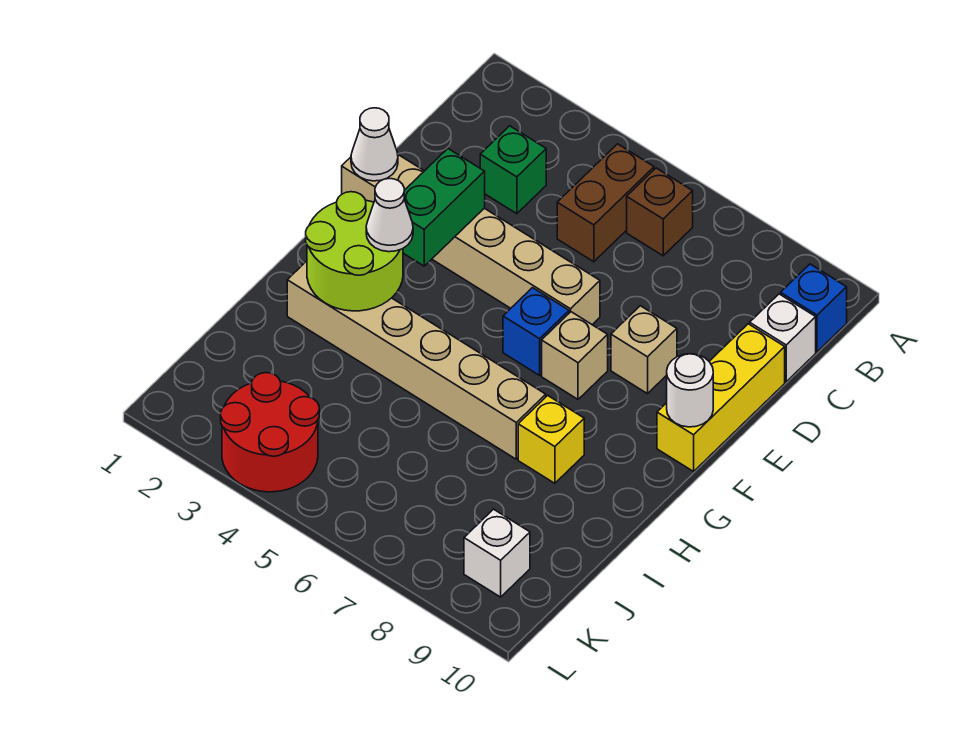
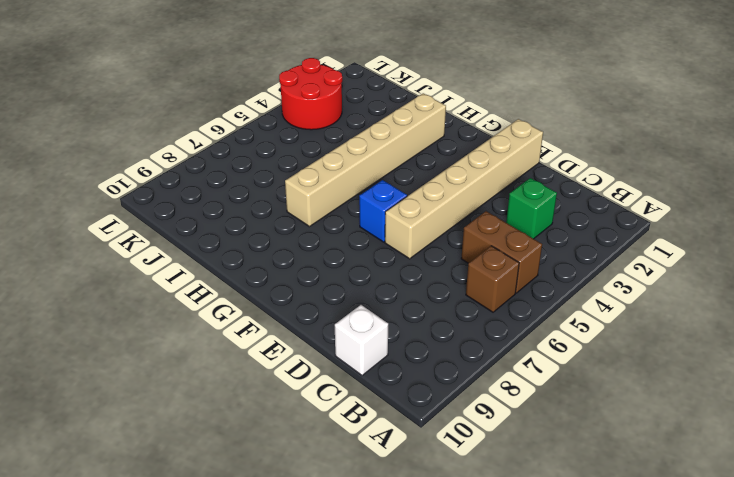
none -> blue 1x1 brick [781,264,847,352]
none -> yellow 1x3 brick [657,324,785,471]
none -> tan 1x1 brick [611,306,677,394]

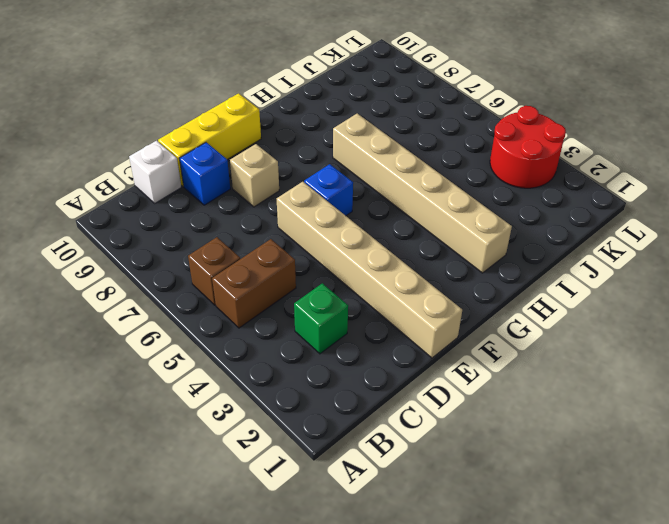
blue 1x1 brick [179,142,230,205] -> blue 1x1 brick moved to [781,264,847,352]
none -> tan 1x1 brick [542,312,608,399]
none -> yellow 1x1 brick [518,395,584,483]
none -> white 1x1 brick [464,509,530,597]

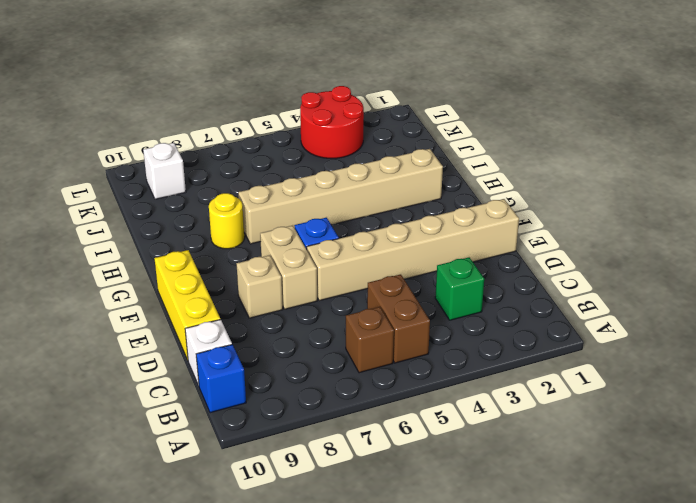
tan 1x2 brick [260,225,317,309] -> tan 1x1 brick [542,312,608,399]
yellow 1x1 round brick [209,193,244,249] -> yellow 1x1 brick [518,395,584,483]
none -> white 1x1 cone [351,108,398,181]
none -> green 1x2 brick [403,149,485,266]
none -> white 1x1 round brick [667,354,713,427]

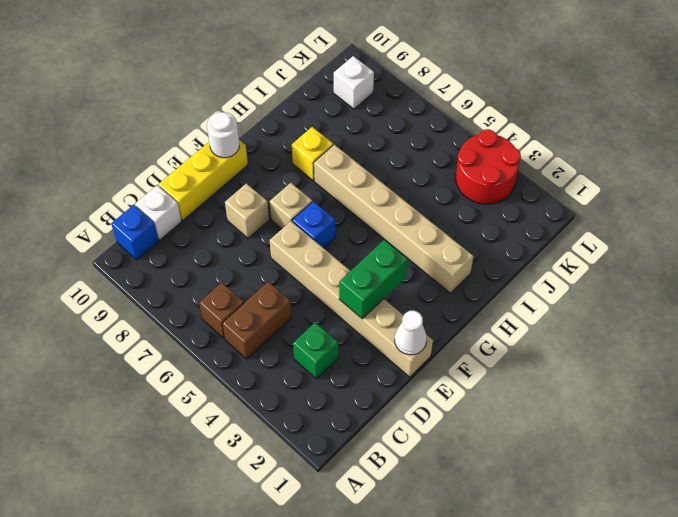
none -> lime 2x2 round brick [306,192,403,311]
none -> white 1x1 cone [366,178,413,252]

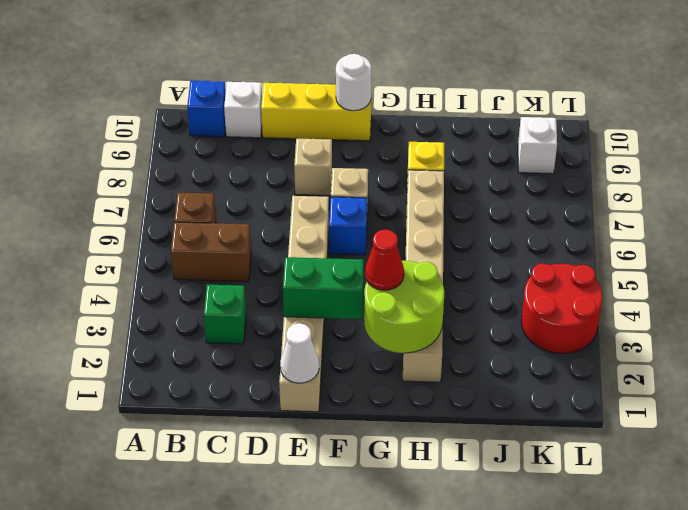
red 1x1 cone [365,230,404,290] -> white 1x1 cone [366,178,413,252]

